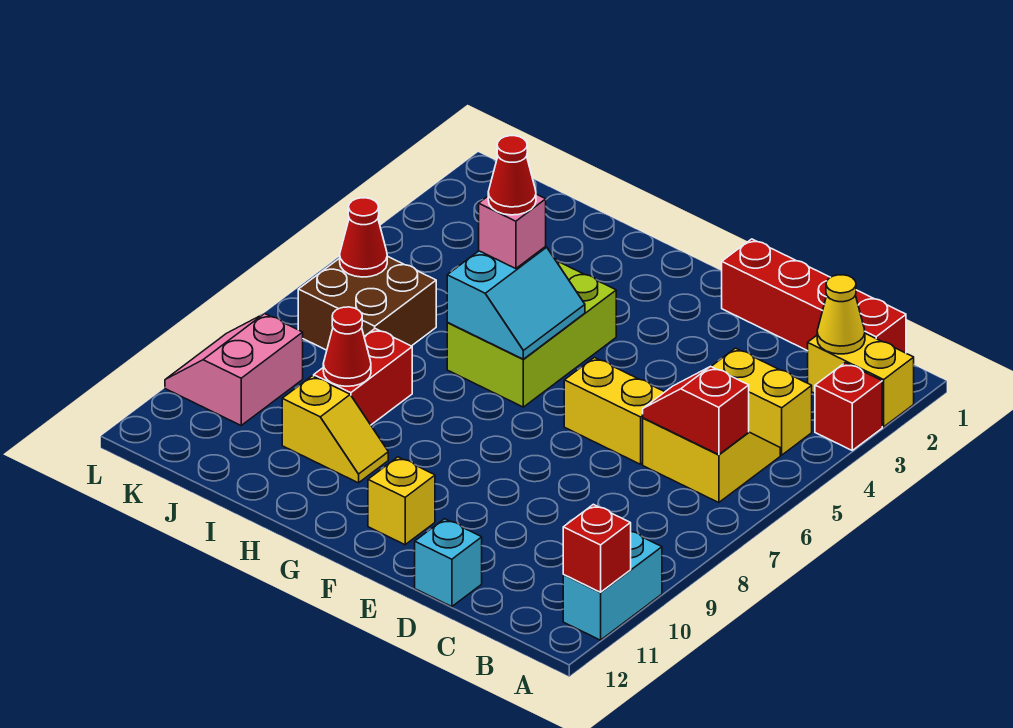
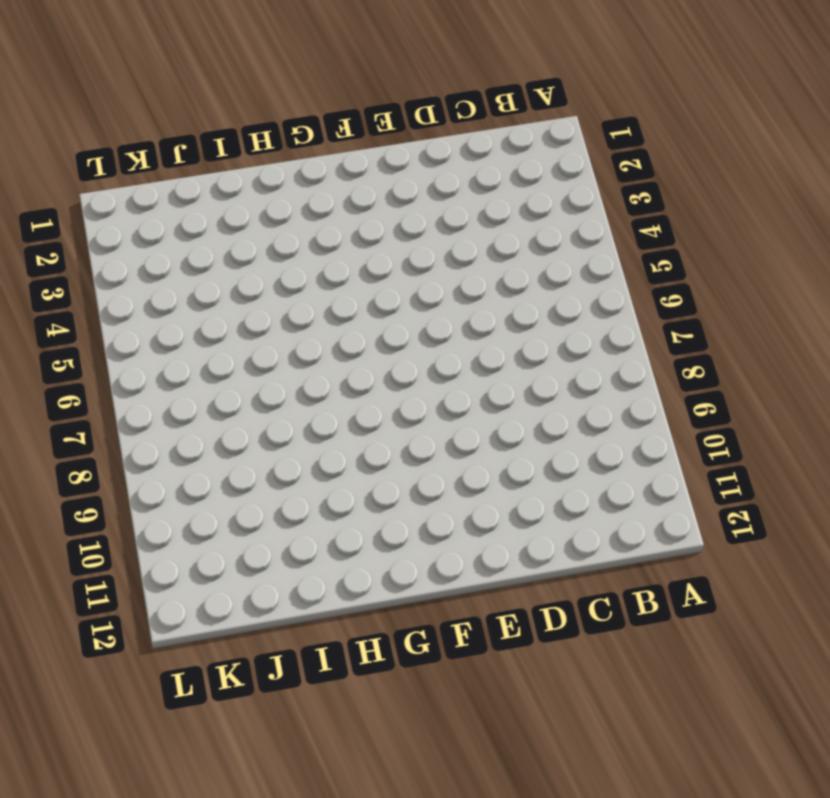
none -> yellow 1x2 brick [808,334,914,427]
none -> red 1x1 brick [815,363,882,450]
none -> cyan 1x2 brick [563,532,662,640]

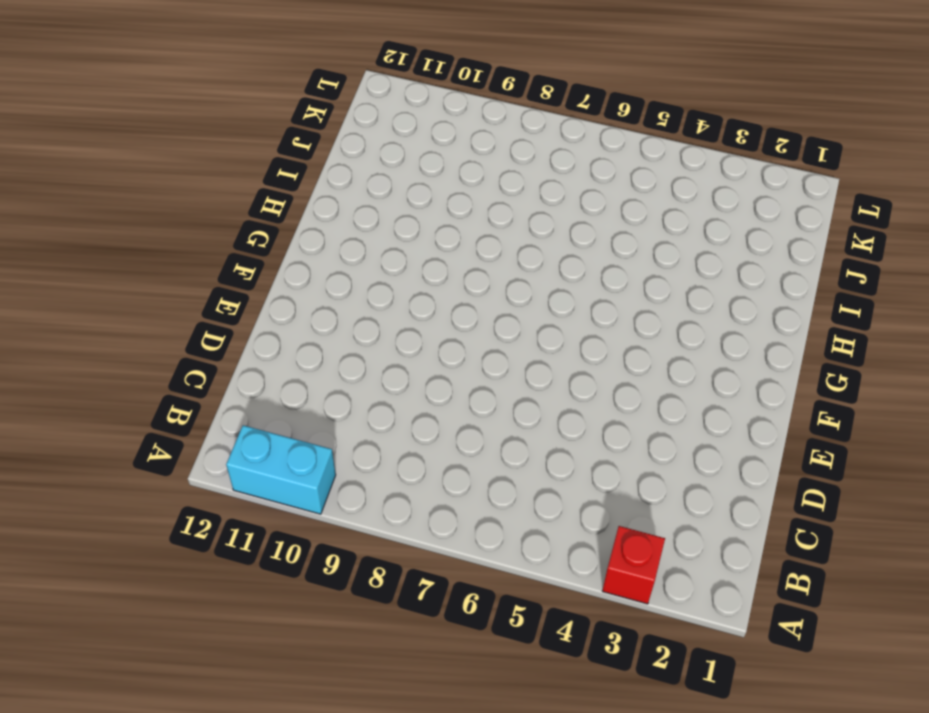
none -> yellow 1x2 brick [808,334,914,427]
none -> red 1x4 brick [722,239,906,353]
none -> yellow 1x2 brick [711,348,812,455]

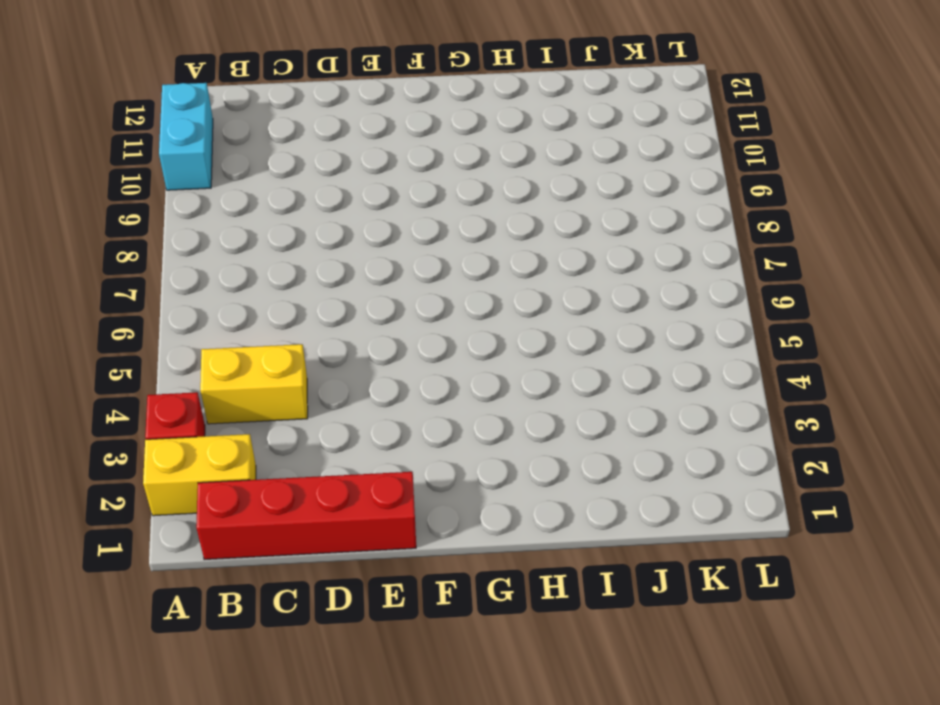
none -> yellow 2x2 slope [643,418,780,503]
none -> yellow 1x2 brick [564,358,664,464]
none -> cyan 1x1 brick [415,519,482,607]

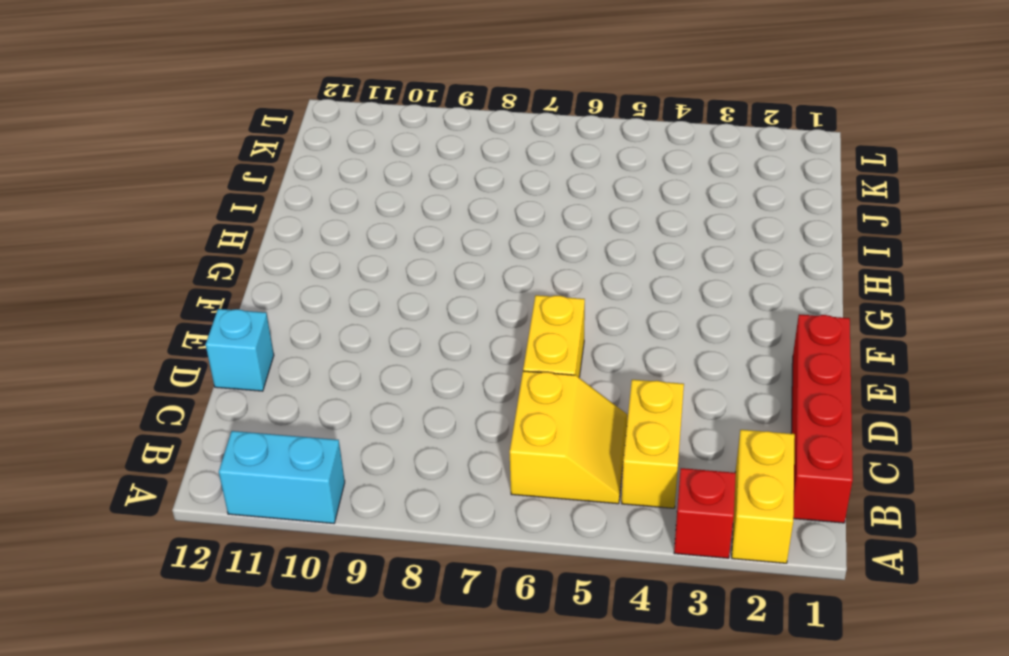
none -> yellow 1x1 brick [368,457,435,545]
none -> lime 2x3 brick [447,258,616,407]
none -> yellow 1x2 slope [282,376,388,483]

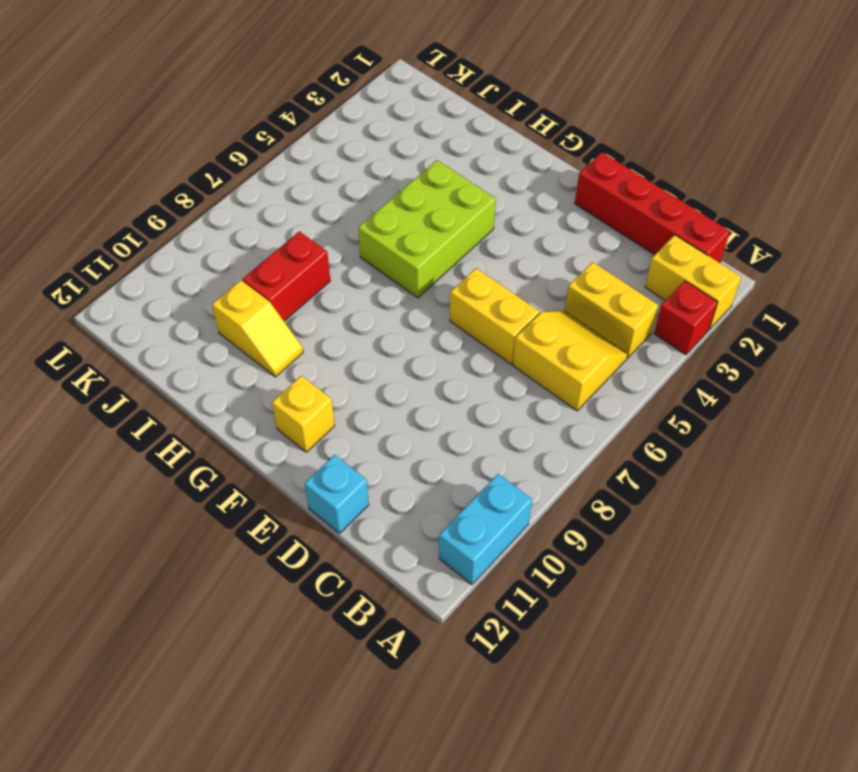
none -> brown 2x2 brick [298,256,436,350]
none -> pink 2x2 slope [165,314,303,425]
none -> red 1x1 brick [563,504,631,592]

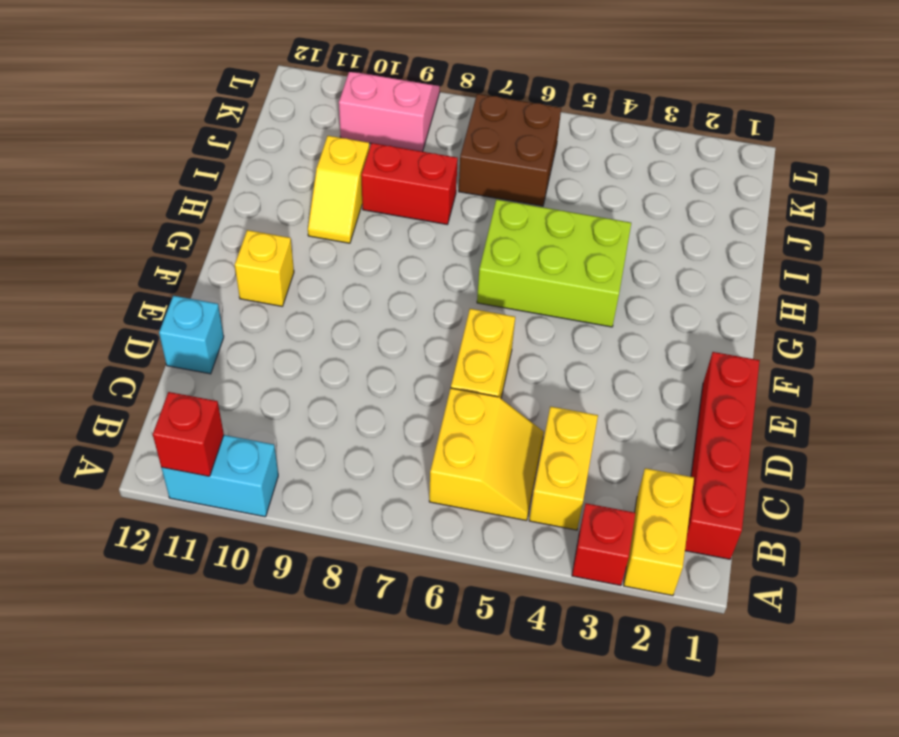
none -> yellow 1x1 cone [817,275,865,354]
none -> red 1x2 slope [643,366,749,455]
none -> cyan 2x2 slope [447,247,585,359]

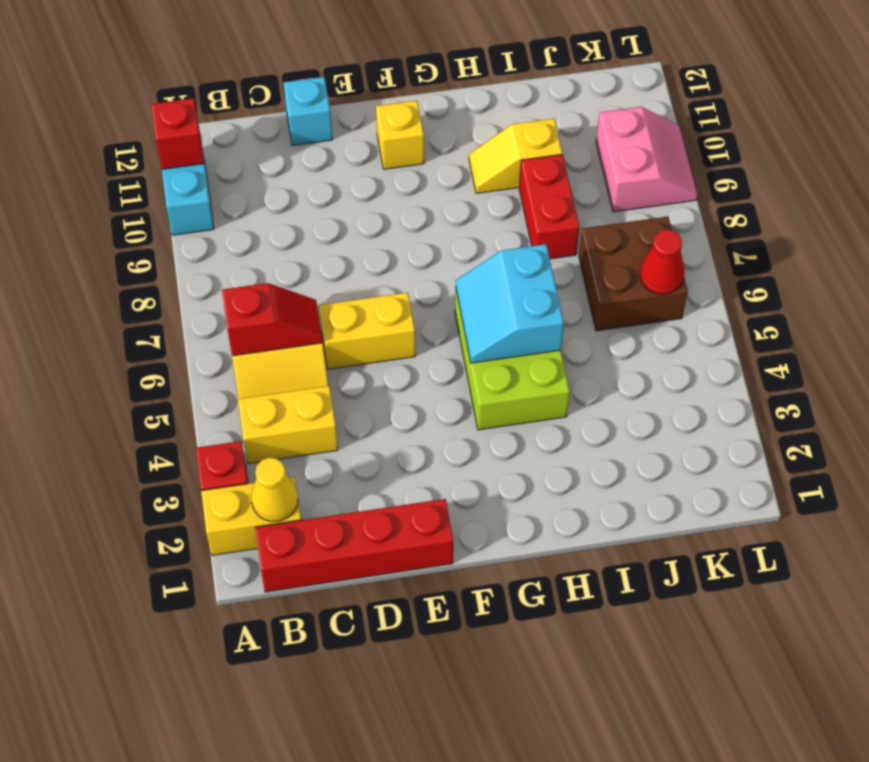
none -> red 1x1 cone [323,307,371,386]
none -> pink 1x1 brick [479,194,546,269]
none -> red 1x1 cone [488,136,536,215]

